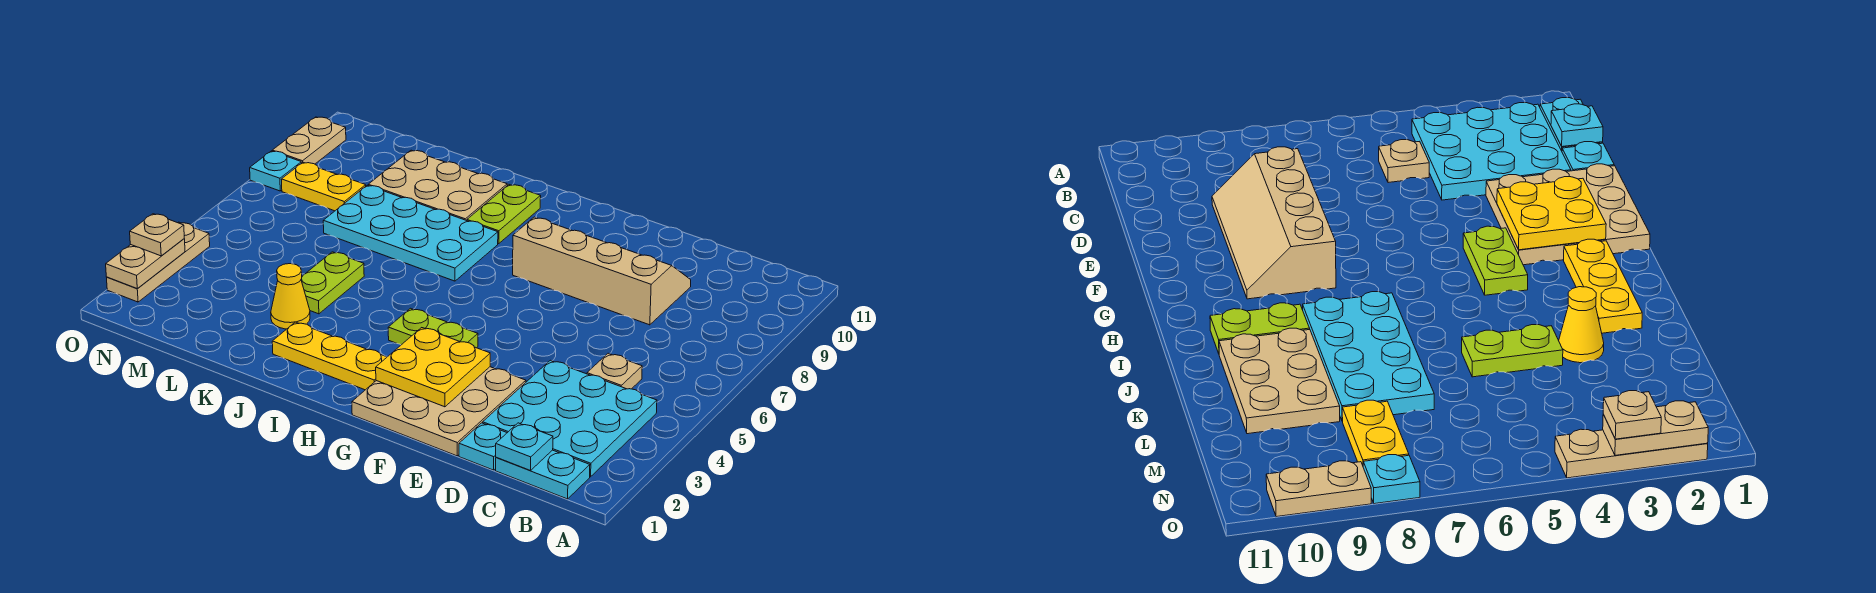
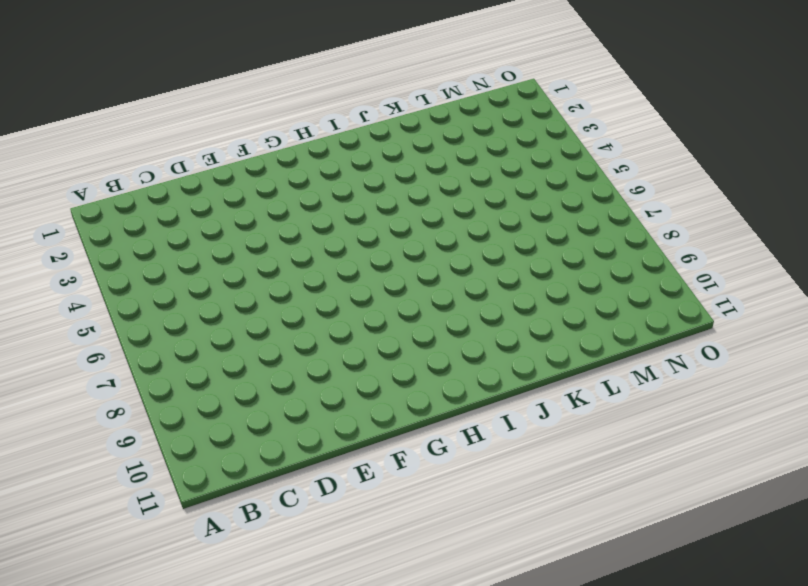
none -> cyan 1x2 plate [496,450,590,499]
none -> cyan 3x3 plate [483,360,657,477]
none -> tan 1x1 plate [587,353,642,389]

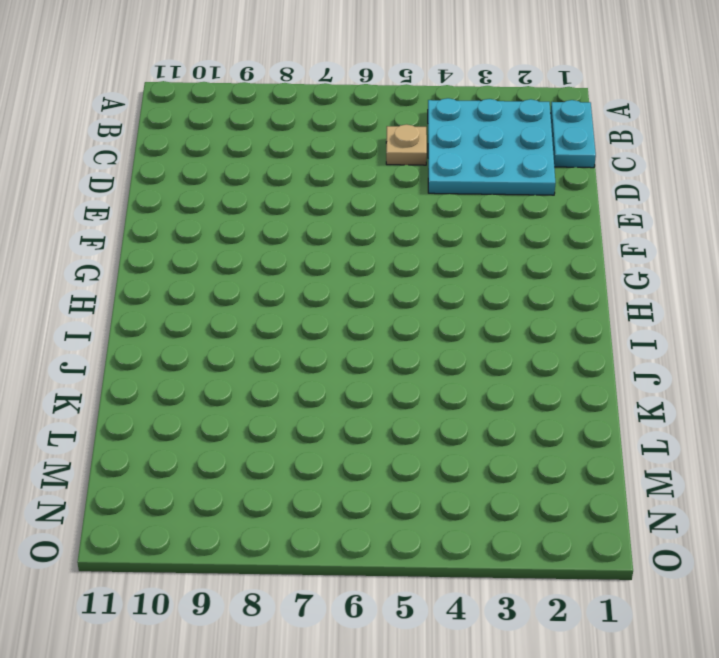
none -> cyan 1x1 plate [459,423,507,470]
none -> tan 2x4 slope [513,217,691,325]
none -> tan 3x3 plate [352,367,526,456]

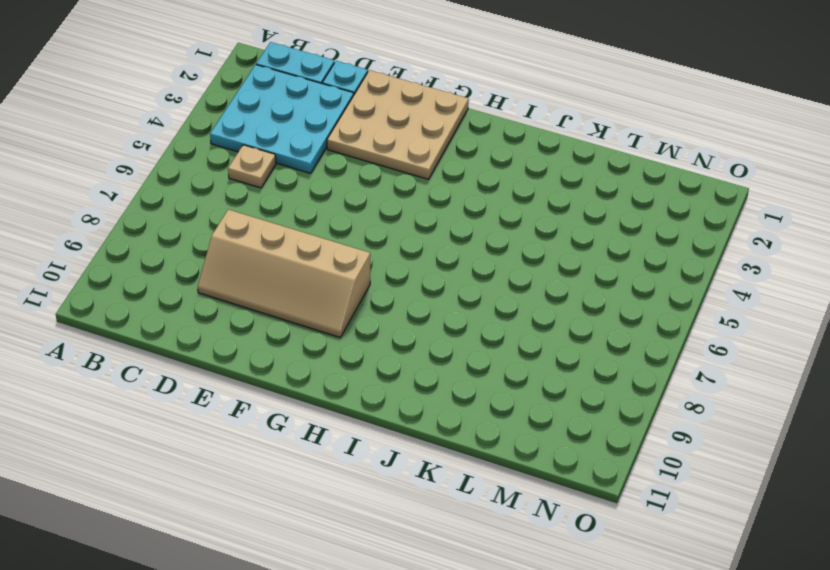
none -> lime 1x2 plate [388,308,478,348]
none -> yellow 1x3 plate [272,322,387,390]
none -> cyan 2x4 plate [323,185,498,281]

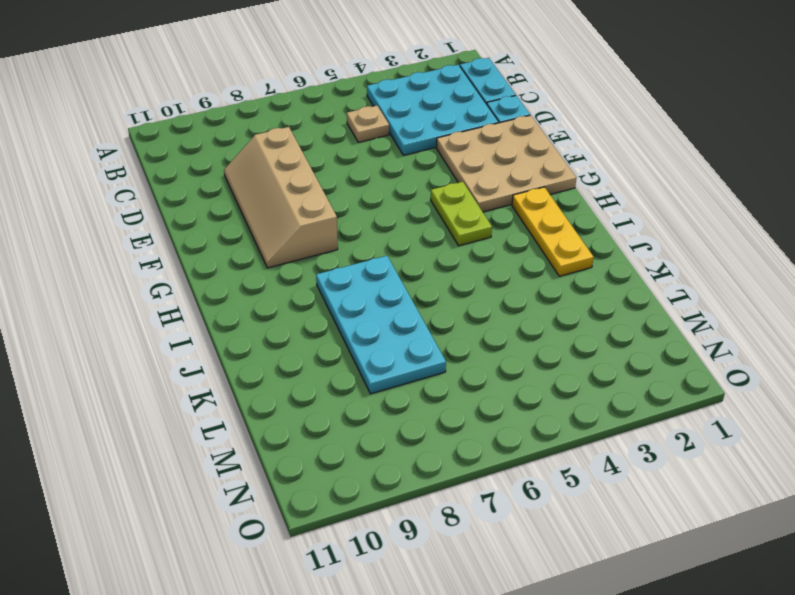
none -> lime 1x2 plate [467,185,541,244]
none -> tan 2x3 plate [368,150,507,221]
none -> yellow 1x1 cone [271,264,310,329]

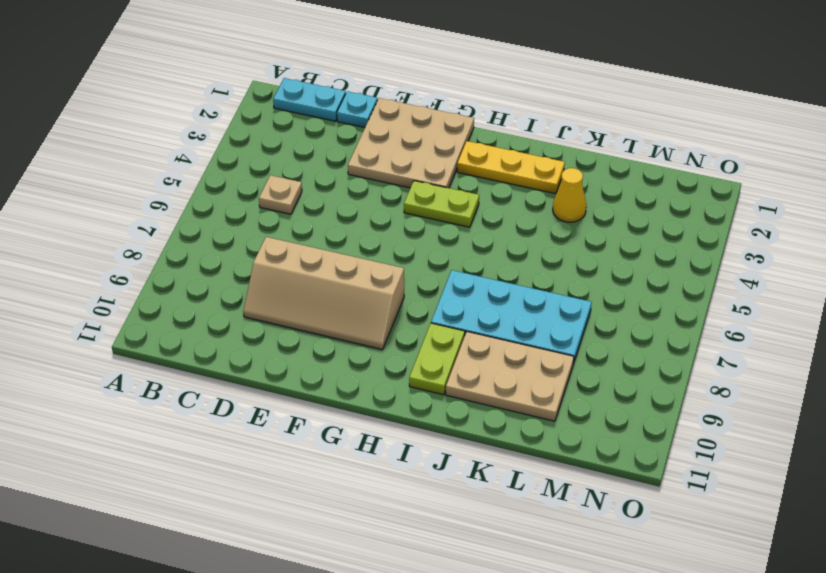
none -> cyan 3x3 plate [483,360,657,477]
none -> lime 1x2 plate [301,252,364,314]
none -> yellow 1x2 plate [281,162,366,211]

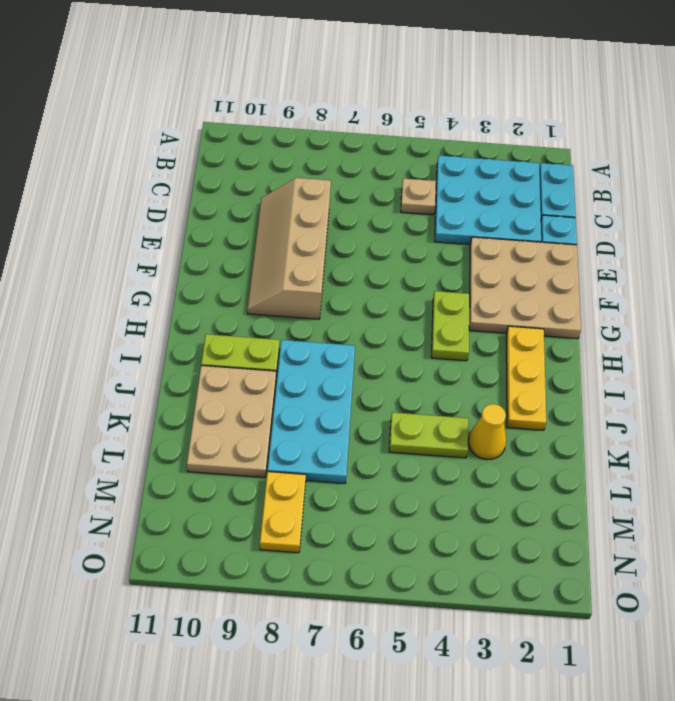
none -> tan 1x3 plate [107,222,210,302]
none -> cyan 1x1 plate [250,151,301,191]
none -> tan 1x2 plate [272,117,346,164]

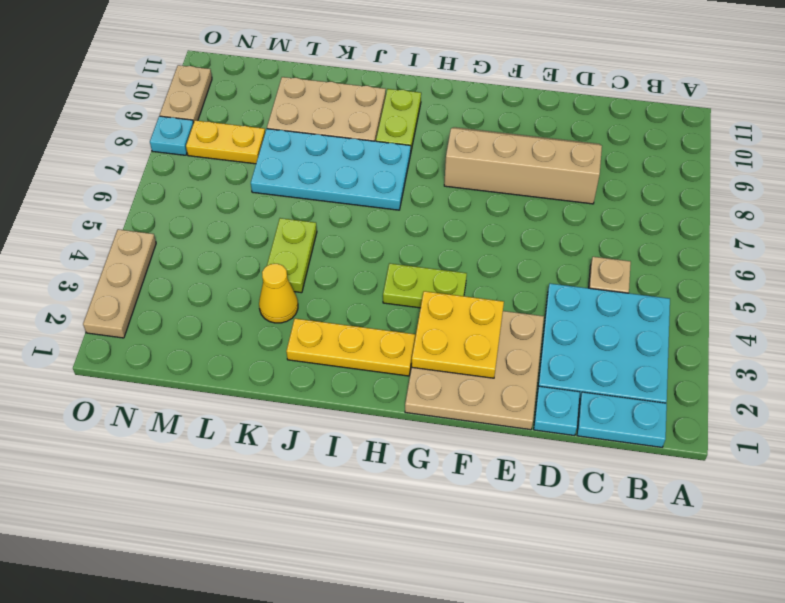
none -> cyan 1x1 plate [496,423,553,470]
none -> tan 1x2 plate [106,239,185,289]
none -> tan 1x1 plate [130,214,184,256]

